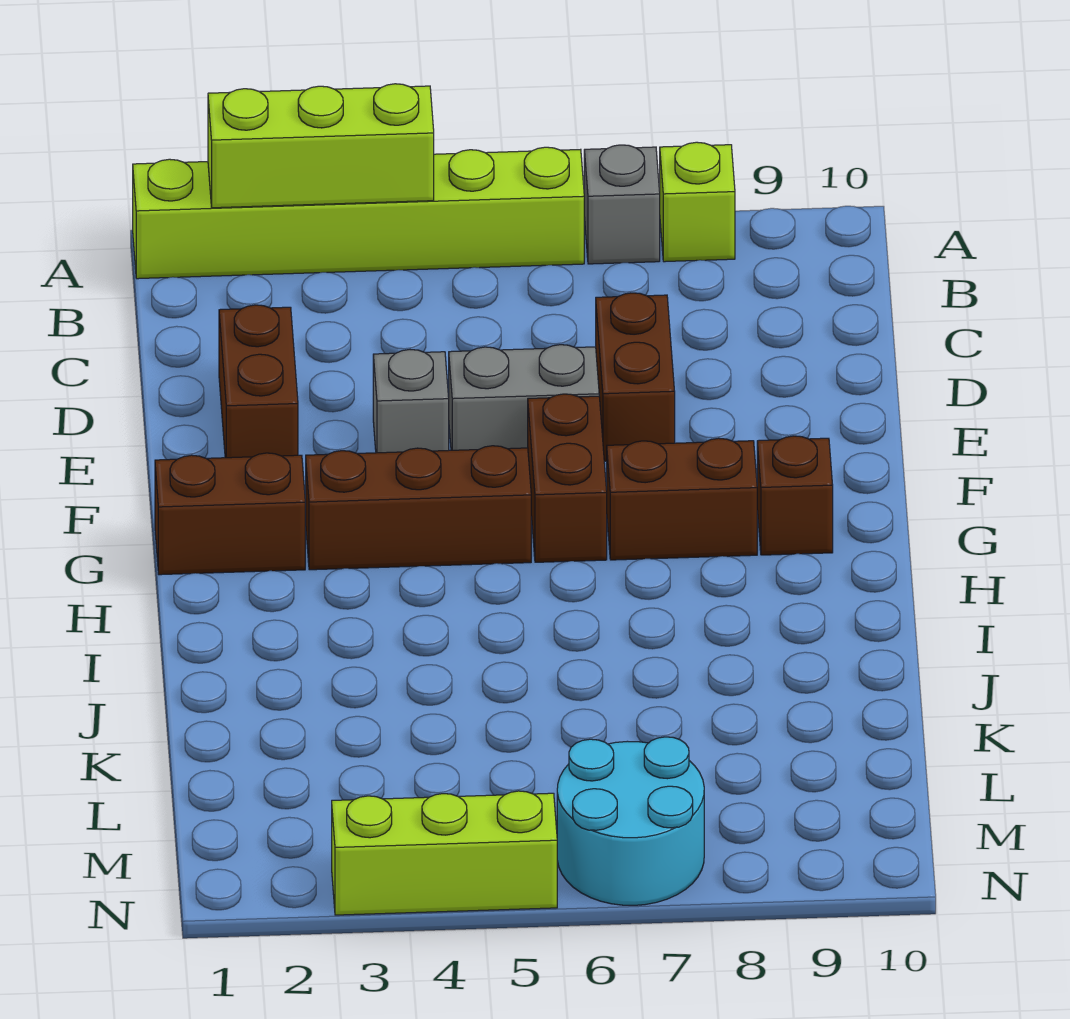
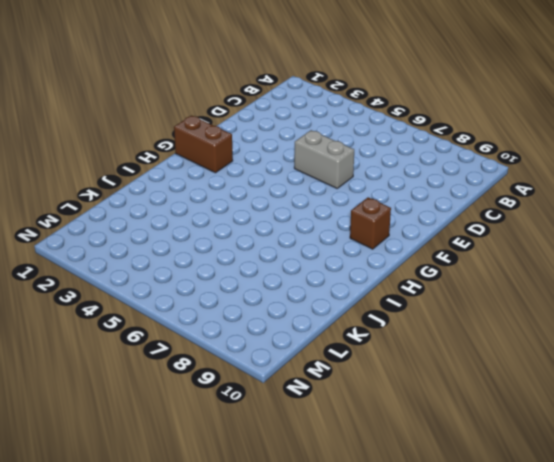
none -> lime 1x6 brick [133,147,584,279]
none -> grey 1x1 brick [584,145,660,264]
none -> lime 1x1 brick [660,142,735,262]

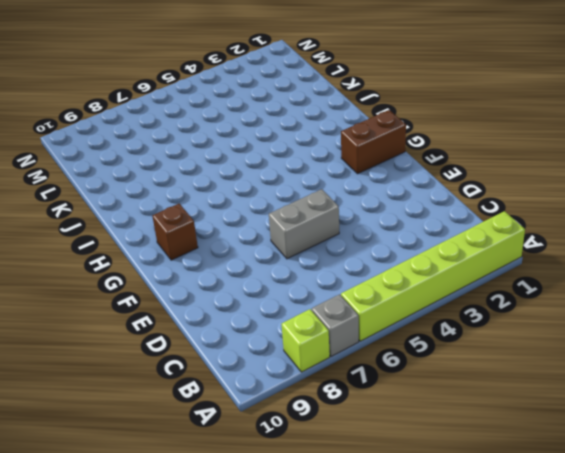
none -> brown 1x2 brick [219,305,298,458]
none -> brown 1x2 brick [596,293,675,461]
none -> grey 1x1 brick [373,350,449,453]

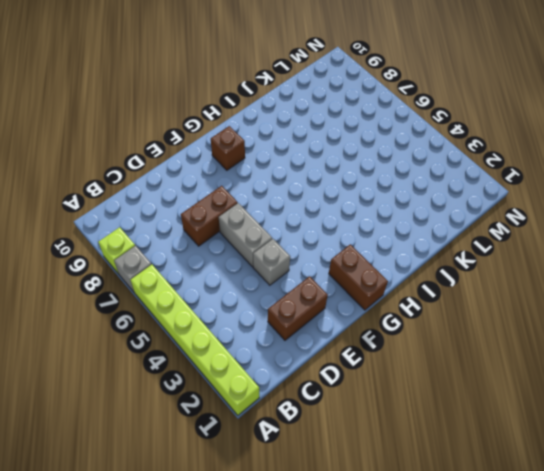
none -> brown 1x2 brick [528,394,607,562]
none -> brown 1x3 brick [306,446,531,570]
none -> brown 1x2 brick [607,438,757,560]

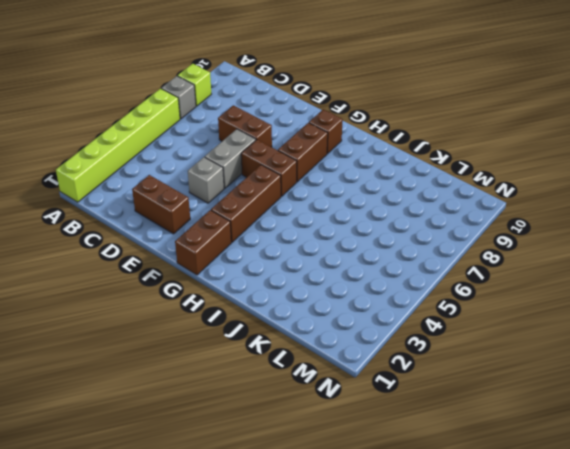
none -> cyan 2x2 round brick [557,737,704,905]
none -> lime 1x3 brick [332,791,557,915]
none -> lime 1x3 brick [208,84,434,208]

